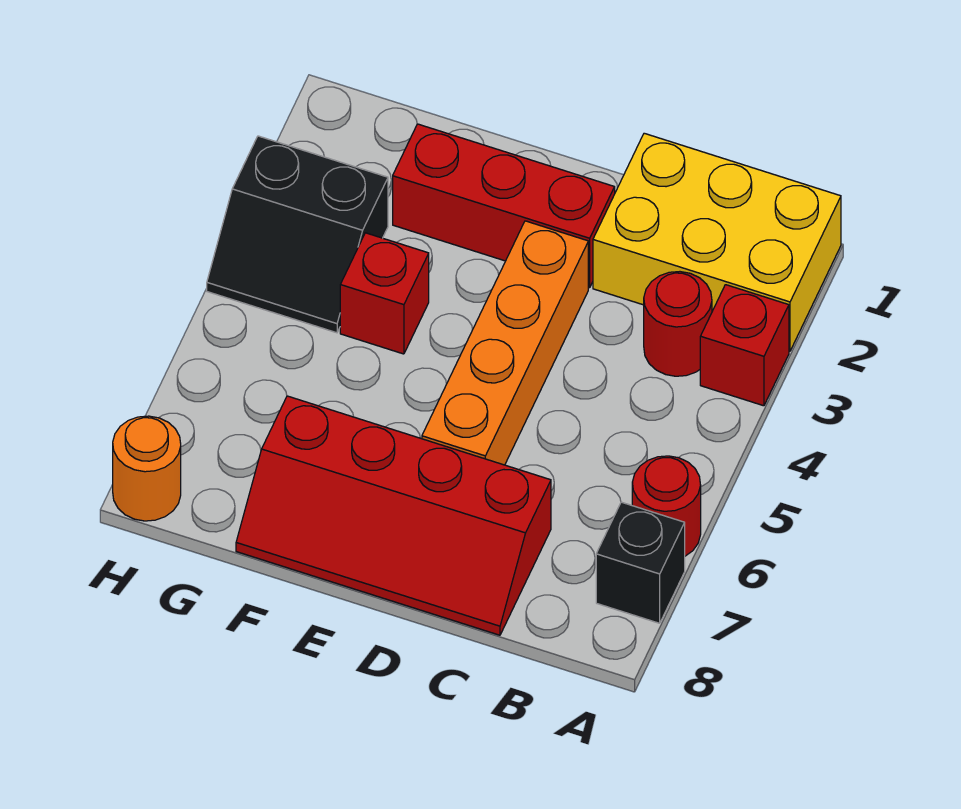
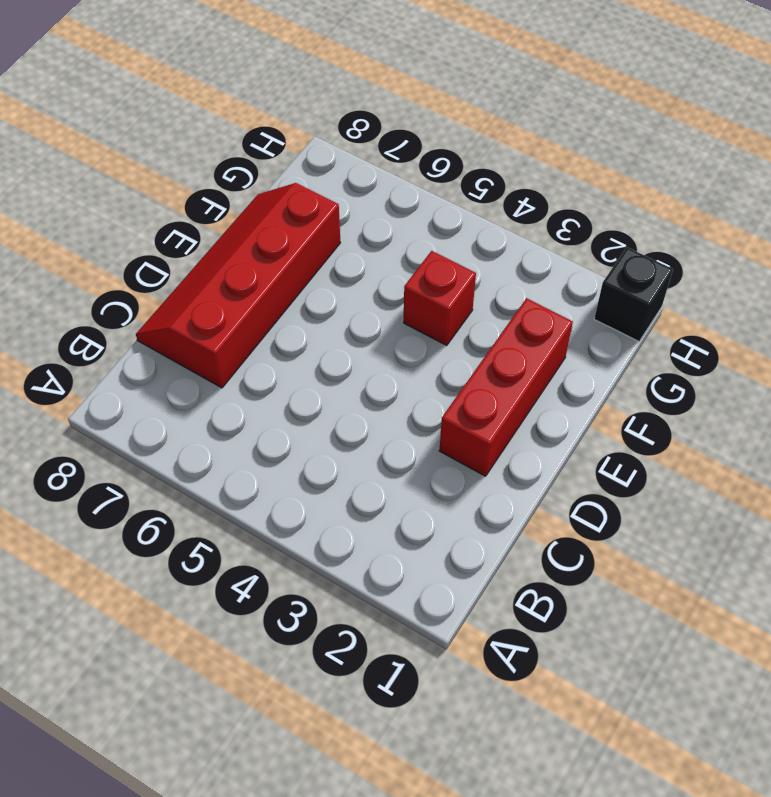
black 1x1 brick [594,247,673,341] -> black 1x1 brick moved to [596,502,685,623]
none -> yellow 2x3 brick [593,133,841,351]
none -> red 1x1 brick [700,285,789,406]

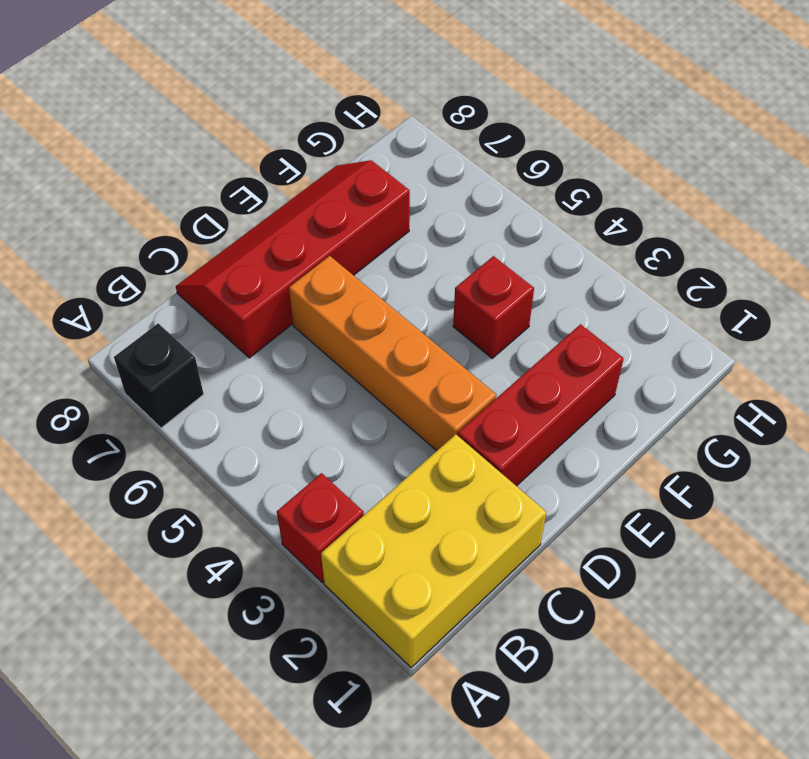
none -> red 1x1 round brick [632,456,701,556]
none -> red 1x1 round brick [644,272,712,376]

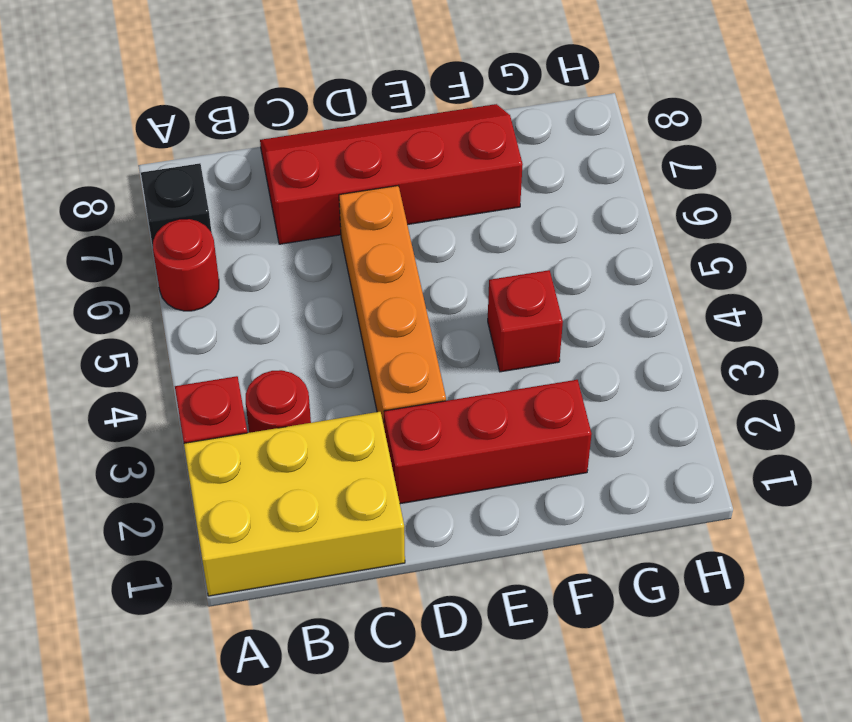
none -> black 2x2 slope [207,136,388,333]
none -> orange 1x1 round brick [113,416,181,521]

